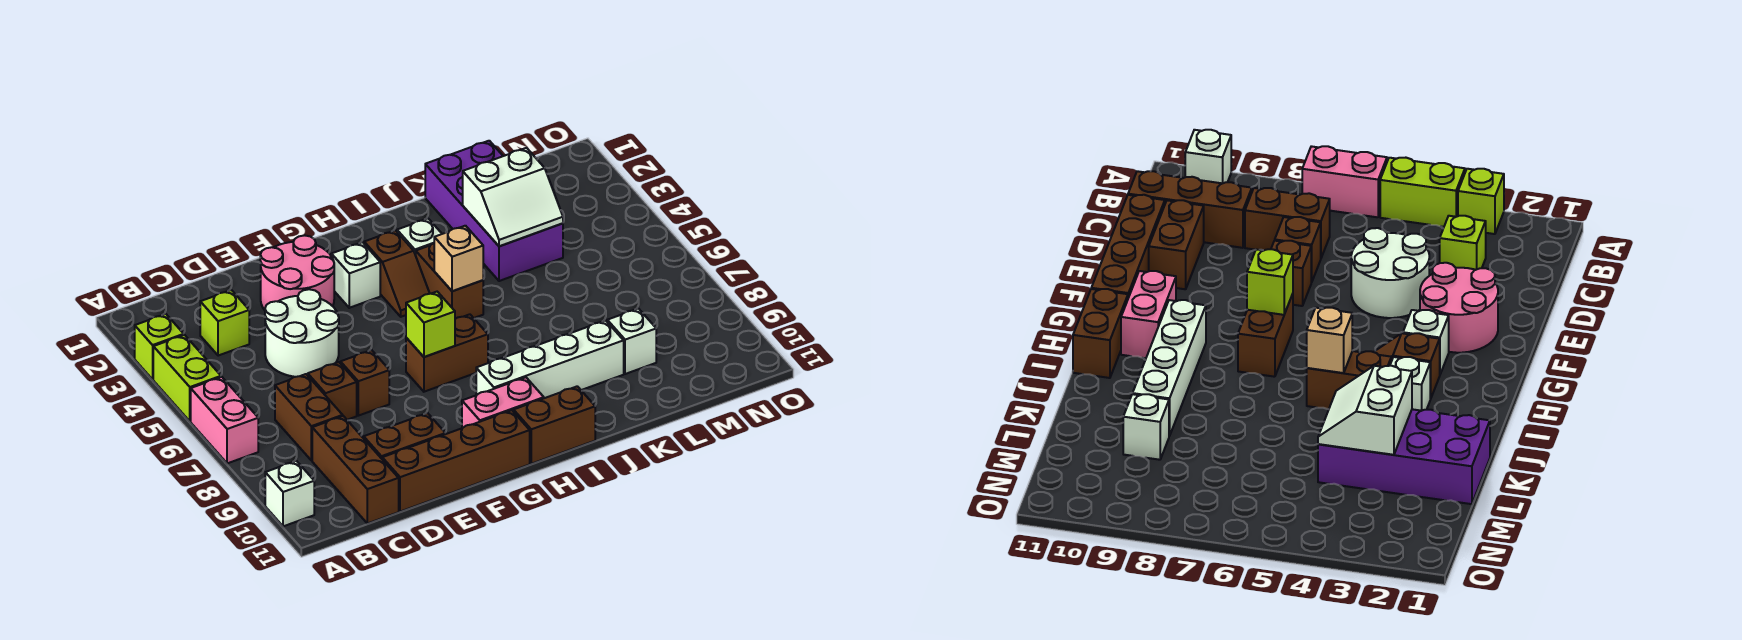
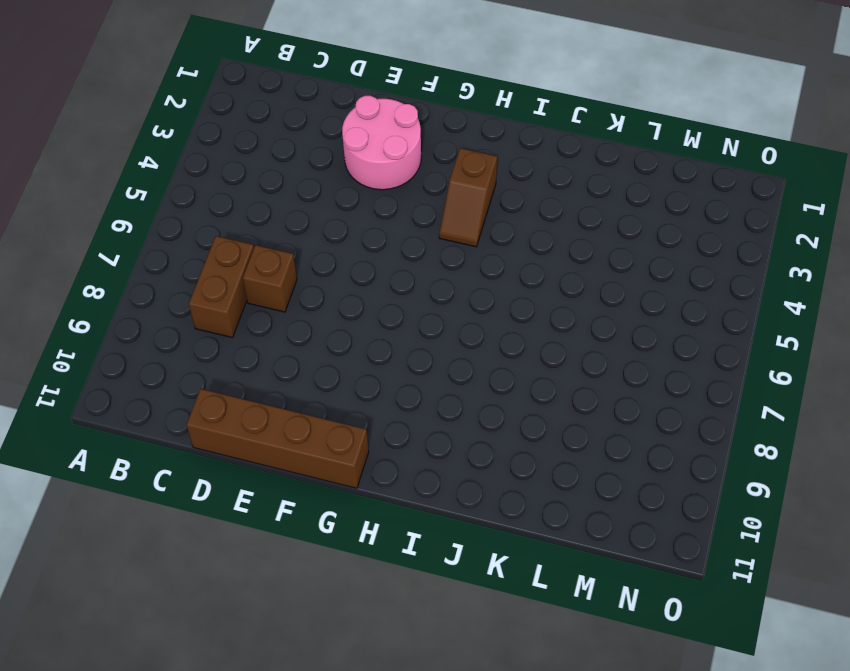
none -> lime 1x1 brick [135,314,184,379]
none -> lime 1x2 brick [153,335,221,421]
none -> pink 1x2 brick [191,377,258,463]

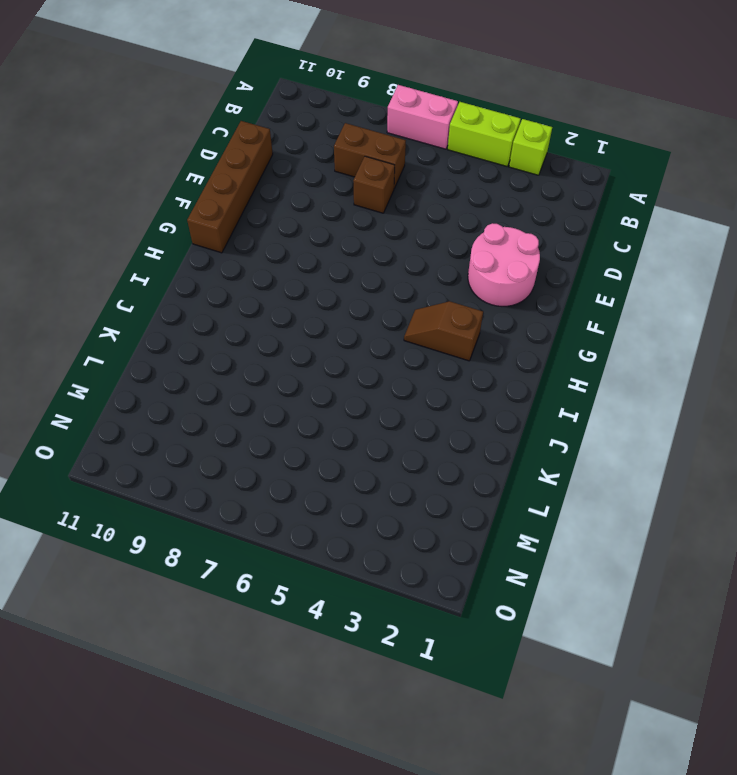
none -> white 1x1 brick [265,461,314,526]
none -> lime 1x1 brick [200,290,249,356]
none -> brown 1x3 brick [312,416,399,523]

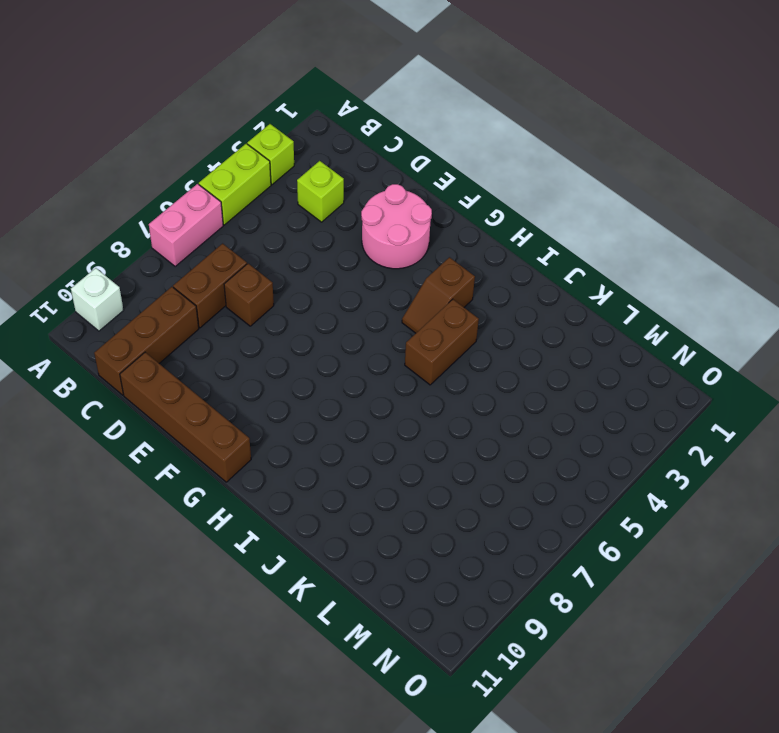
none -> white 2x2 round brick [265,289,339,377]
none -> brown 1x2 brick [364,413,445,459]
none -> brown 1x1 brick [341,350,389,416]

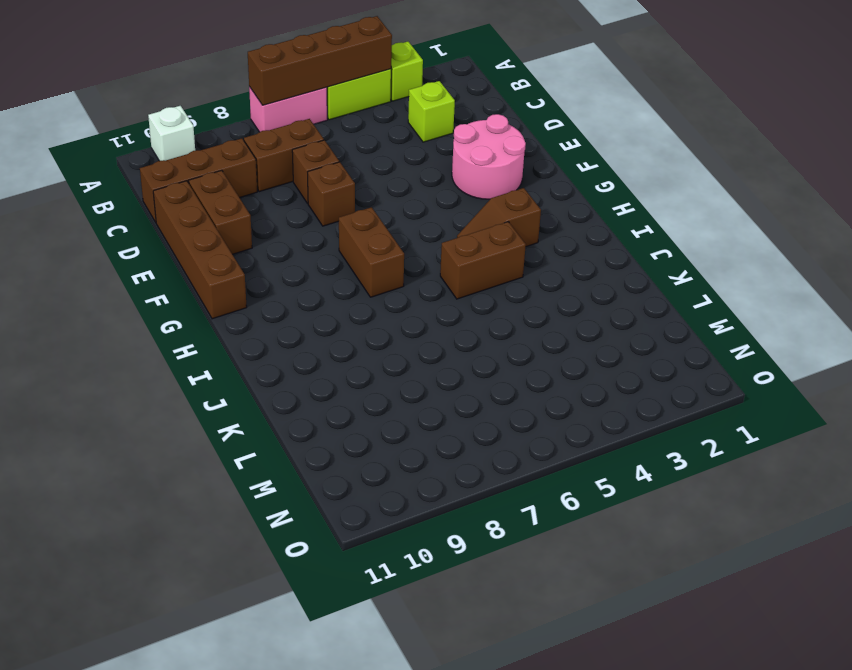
brown 1x4 brick [248,16,392,105] -> none
none -> white 2x2 round brick [265,289,339,377]
none -> white 1x1 brick [331,242,380,308]
none -> pink 1x2 brick [462,377,544,428]

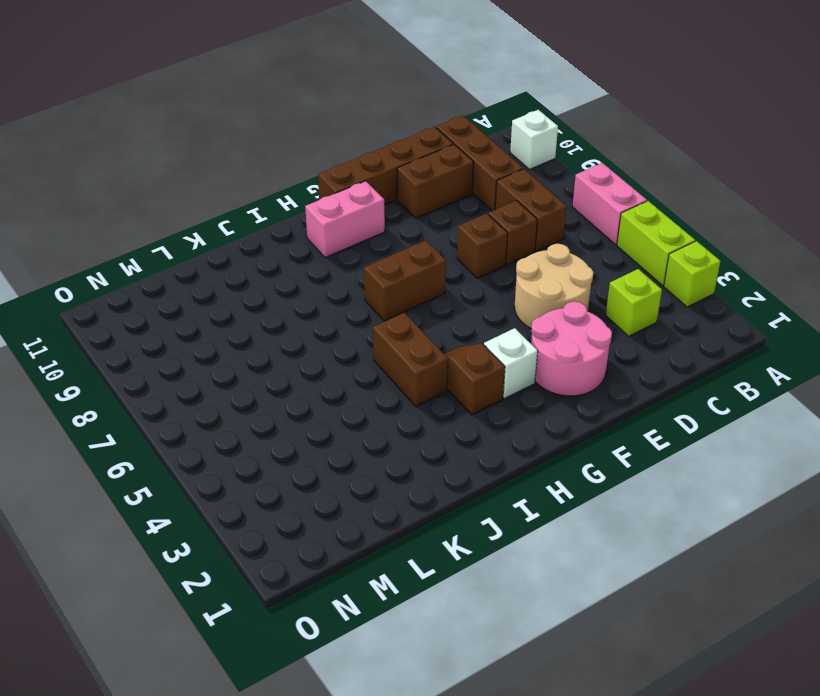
tan 2x2 round brick [514,244,593,328] -> white 2x2 round brick [265,289,339,377]
none -> white 1x4 brick [476,320,624,398]
none -> brown 1x2 brick [514,386,595,464]
none -> white 1x1 brick [397,219,442,255]

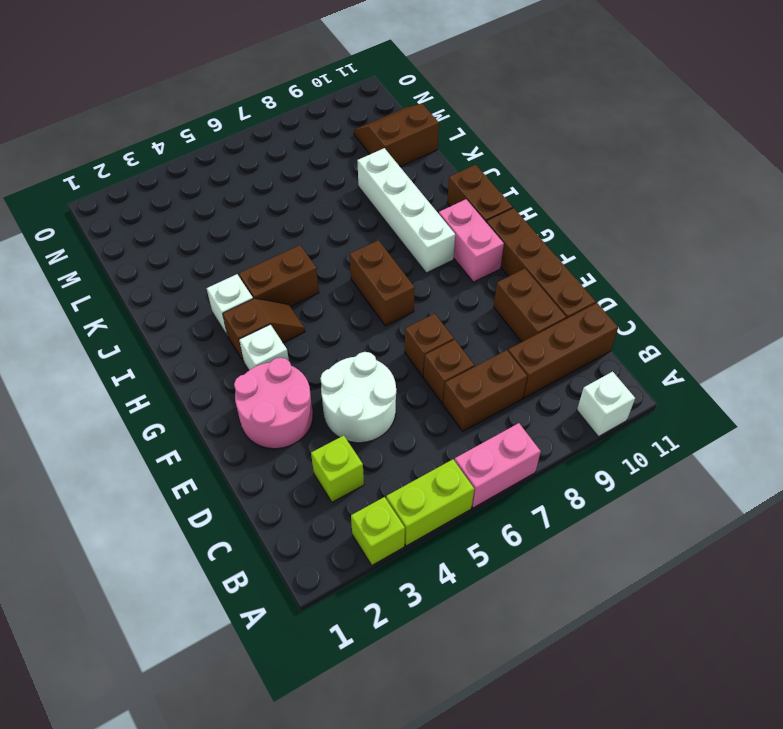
brown 2x2 slope [354,104,439,167] -> none
none -> purple 2x4 brick [425,141,563,281]
none -> white 1x1 brick [607,309,656,374]
none -> lime 1x1 brick [406,292,455,357]

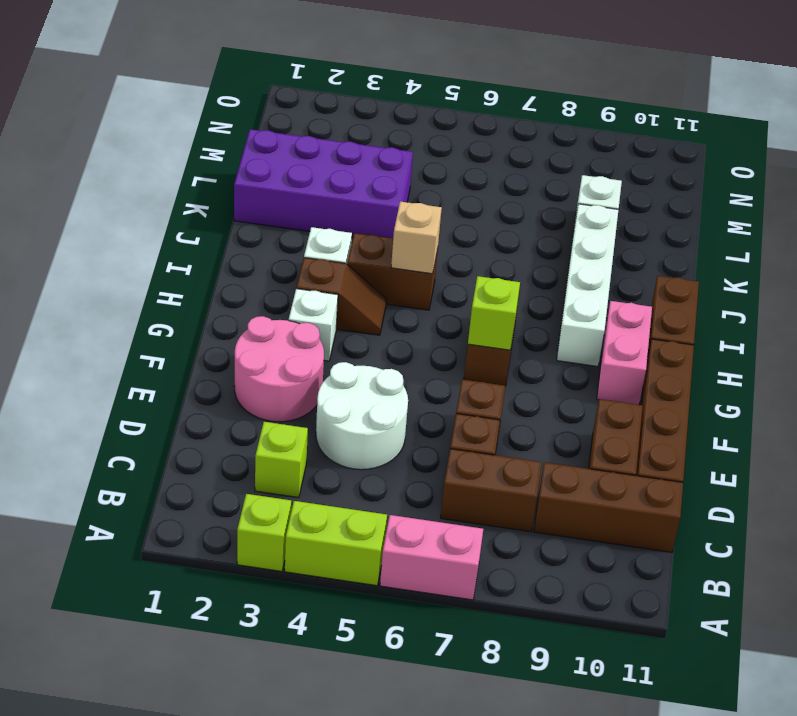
none -> white 1x1 brick [265,461,314,526]
none -> white 2x2 slope [463,148,563,246]

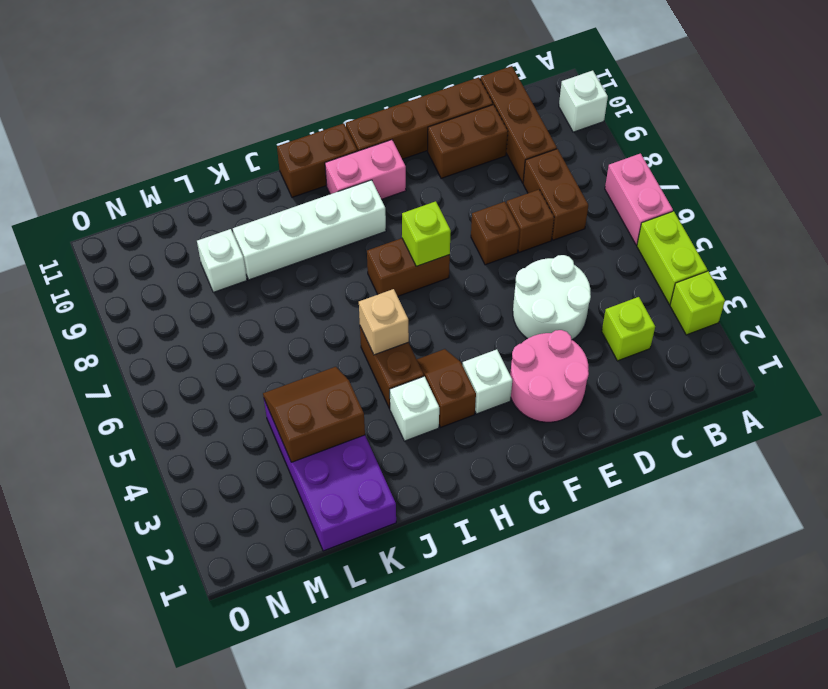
brown 2x2 slope [263,367,365,462] -> white 2x2 slope [463,148,563,246]

